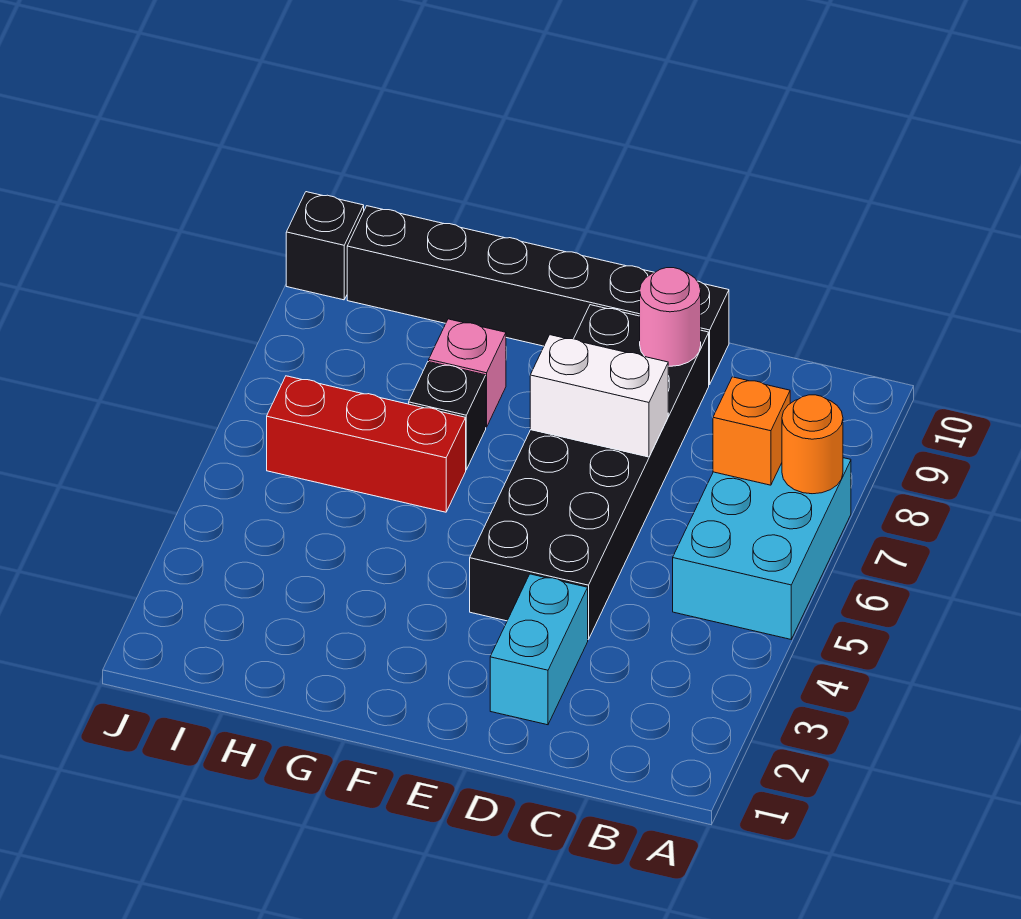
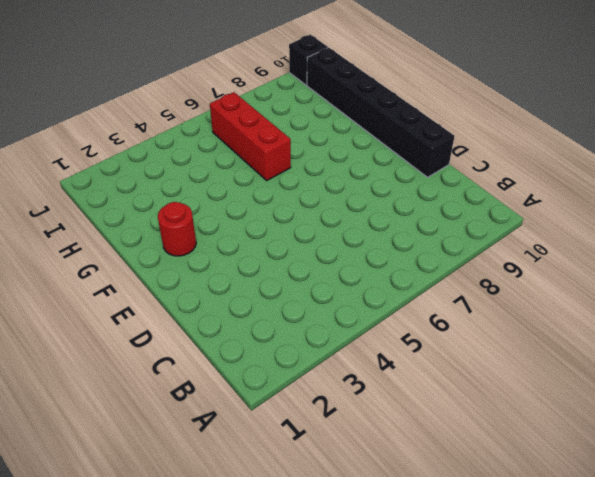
red 1x1 round brick [158,202,196,256] -> none
none -> cyan 2x3 brick [673,458,851,639]
none -> cyan 1x2 brick [490,574,588,725]
none -> black 2x6 brick [470,305,709,640]

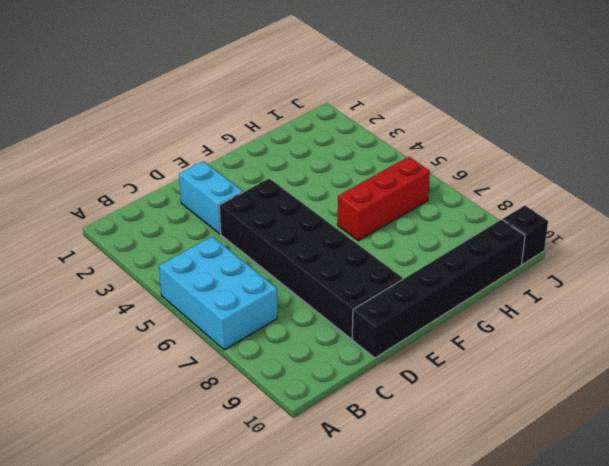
none -> black 1x1 brick [409,362,486,470]
none -> pink 1x1 brick [429,319,506,427]
none -> orange 1x1 round brick [782,395,843,494]

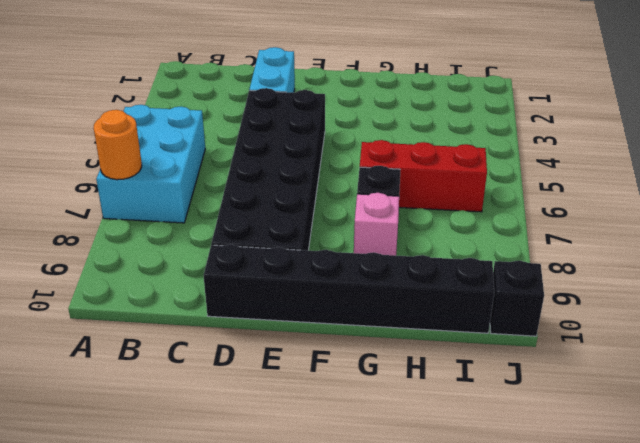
none -> orange 1x1 brick [713,377,790,485]
none -> white 1x2 brick [530,335,668,457]
none -> pink 1x1 round brick [640,268,701,366]

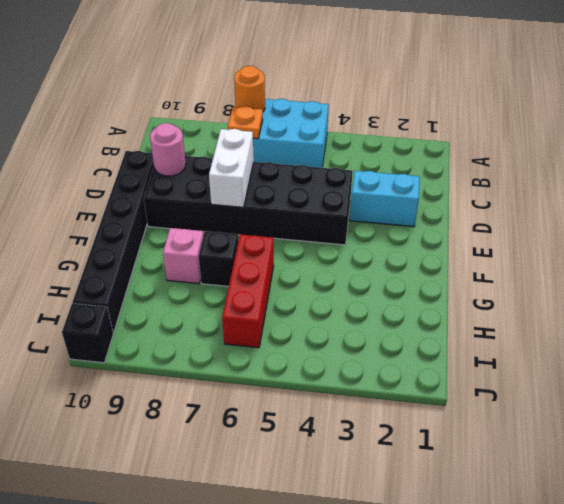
orange 1x1 plate [228,106,263,139] -> orange 1x1 brick [713,377,790,485]

